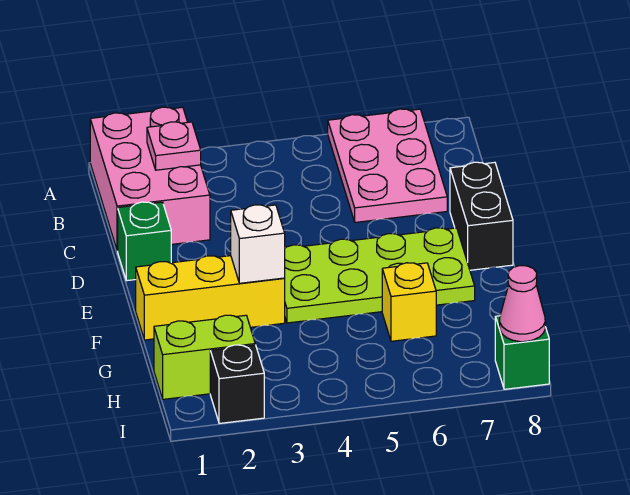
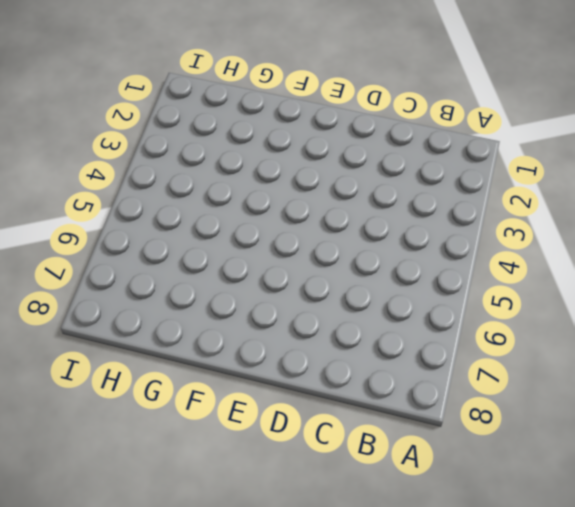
none -> pink 2x3 brick [90,107,210,251]
none -> pink 2x3 plate [328,109,447,222]
none -> green 1x1 brick [118,202,171,281]

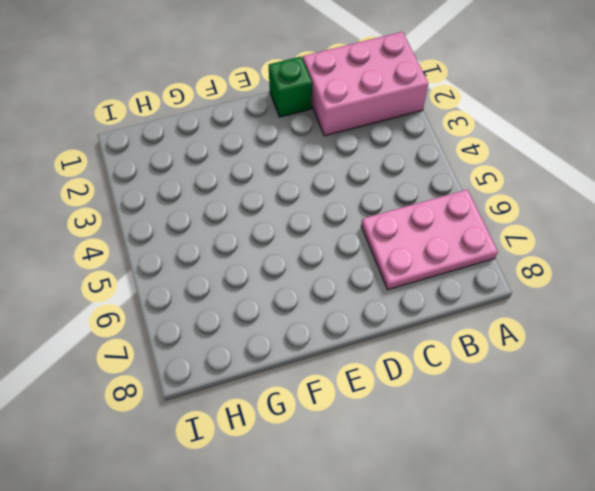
none -> black 1x2 brick [450,162,513,270]
none -> lime 2x4 plate [284,228,475,323]
none -> yellow 1x3 brick [136,256,285,340]

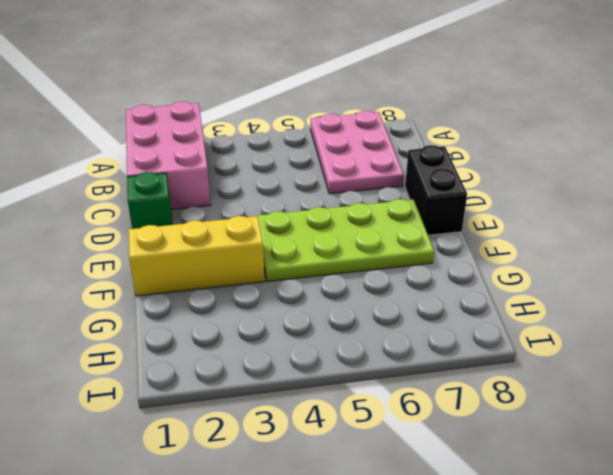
none -> yellow 1x1 brick [382,263,436,341]
none -> lime 1x2 brick [154,315,255,399]
none -> black 1x1 brick [210,345,264,423]

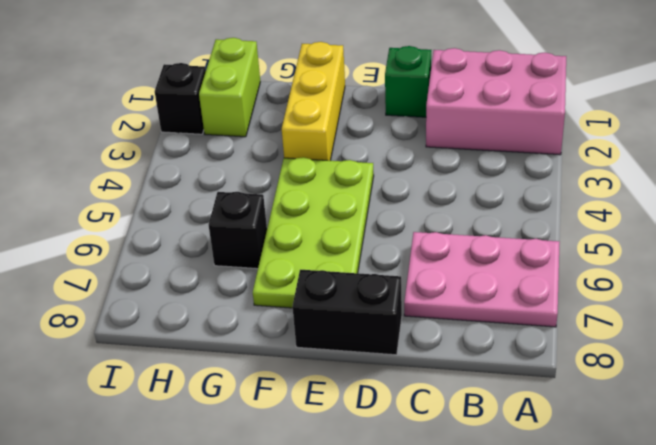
black 1x1 brick [209,192,267,269] -> yellow 1x1 brick [382,263,436,341]
none -> green 1x1 brick [495,316,549,389]
none -> pink 1x1 plate [147,122,201,170]
none -> white 1x1 brick [231,205,285,283]

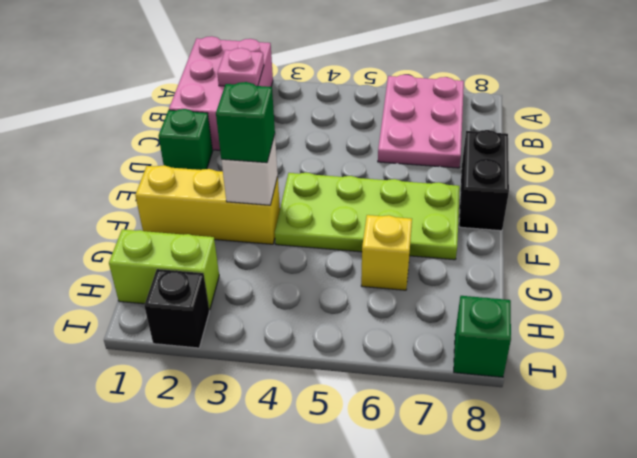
green 1x1 brick [216,82,275,163] -> none
none -> pink 1x1 cone [500,266,545,342]

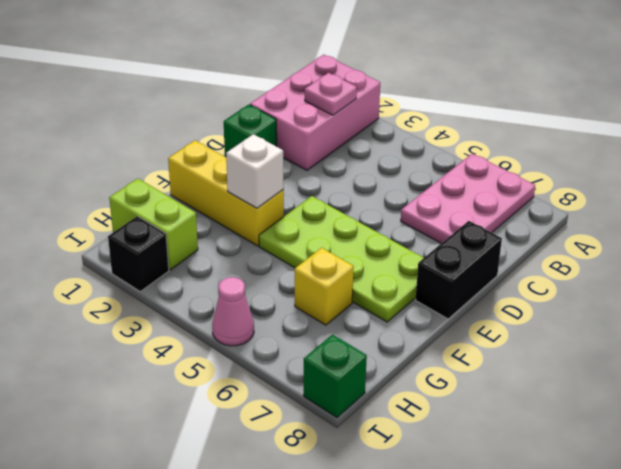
pink 1x1 cone [212,277,254,346] -> pink 1x1 cone moved to [500,266,545,342]

